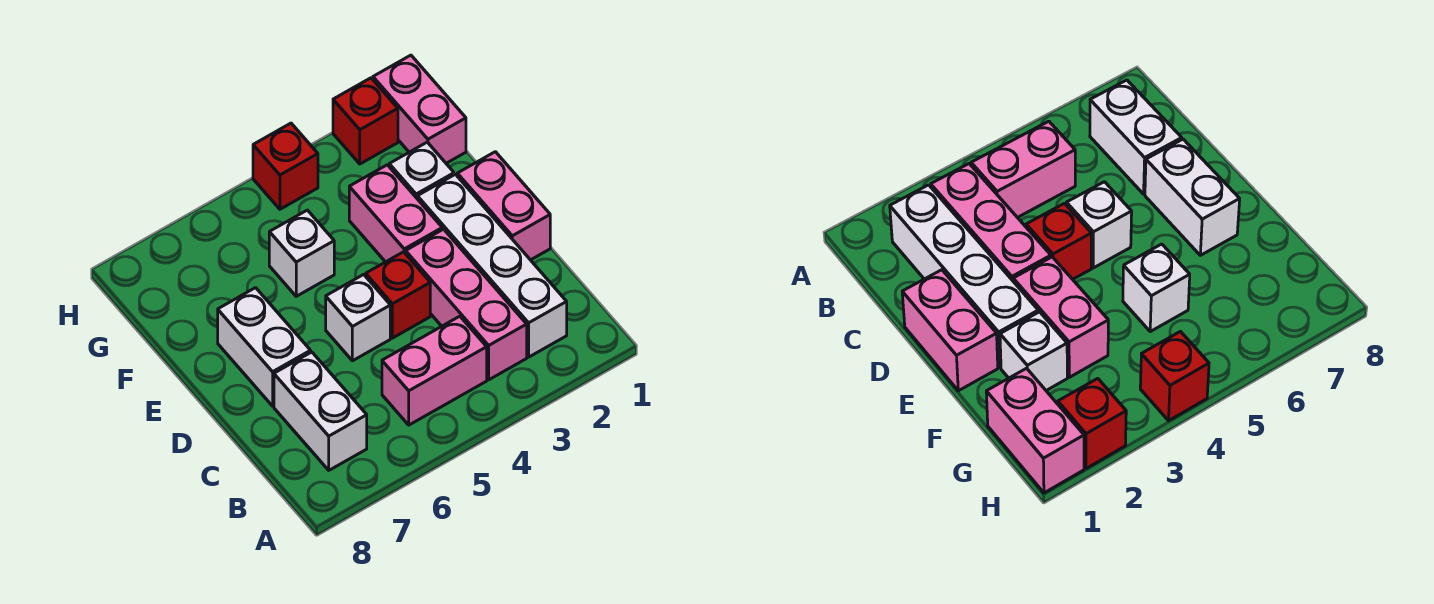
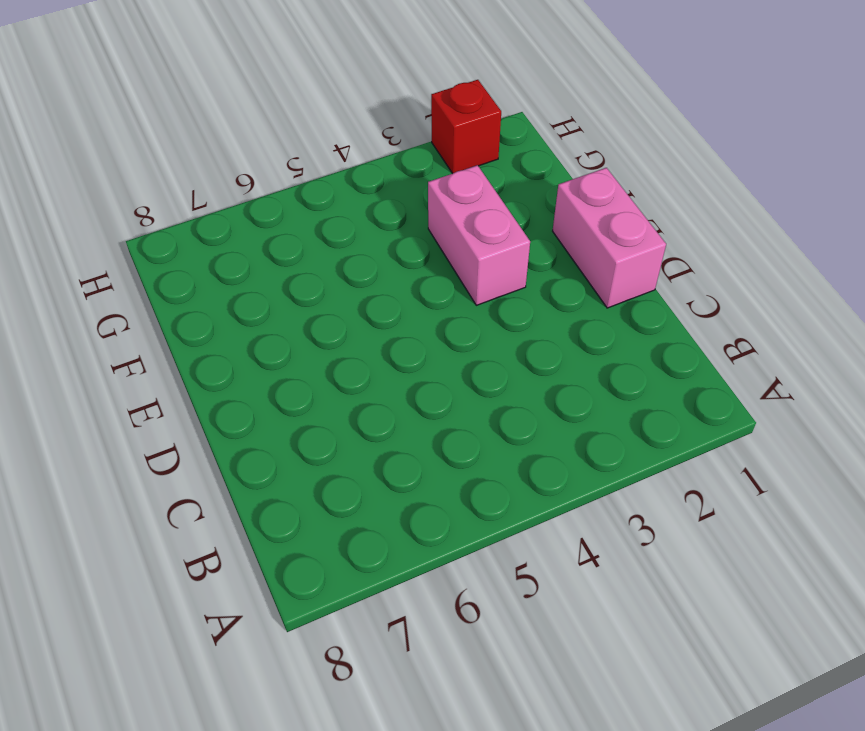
none -> white 1x4 brick [417,174,567,357]
none -> pink 1x3 brick [406,229,527,380]
none -> pink 1x2 brick [382,316,487,425]

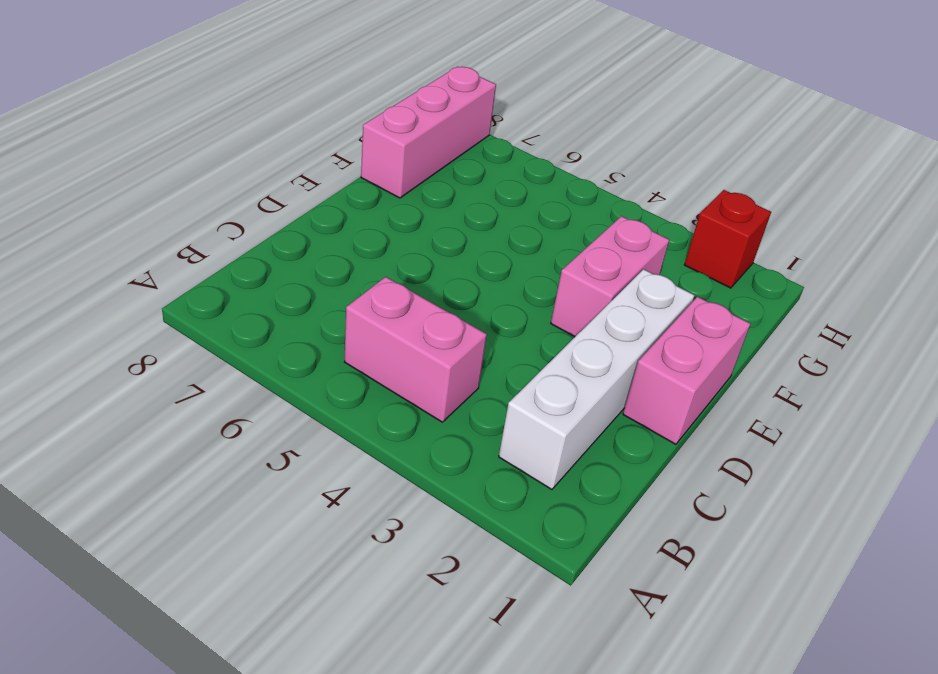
pink 1x3 brick [361,67,496,198] -> pink 1x3 brick moved to [406,229,527,380]
none -> white 1x2 brick [274,352,367,470]
none -> red 1x1 brick [366,252,430,338]
none -> white 1x1 brick [326,275,390,361]

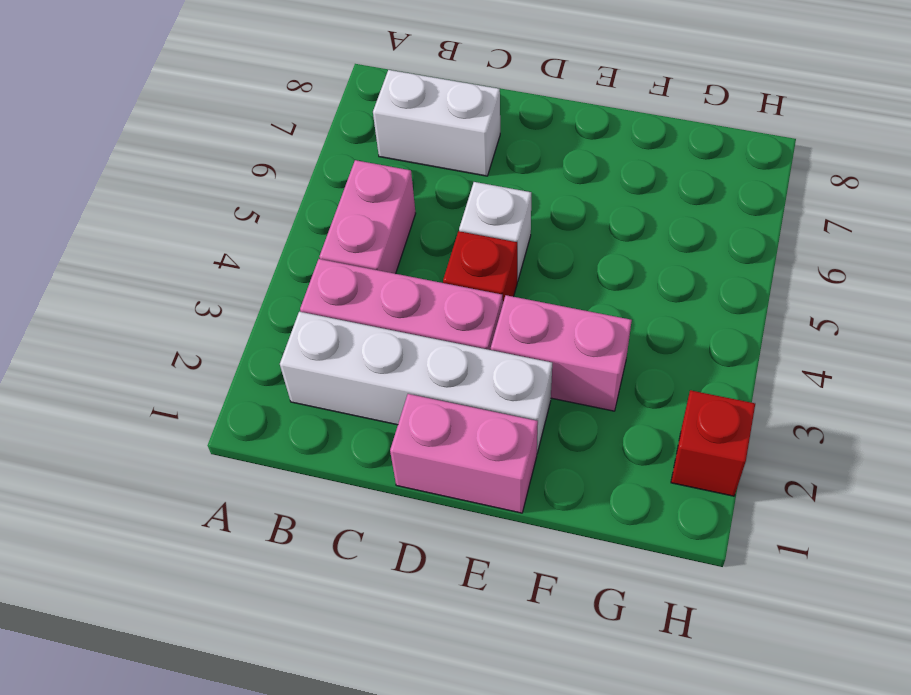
none -> white 1x2 brick [218,288,311,406]
none -> white 1x1 brick [389,142,454,198]
none -> white 1x1 brick [269,210,334,296]

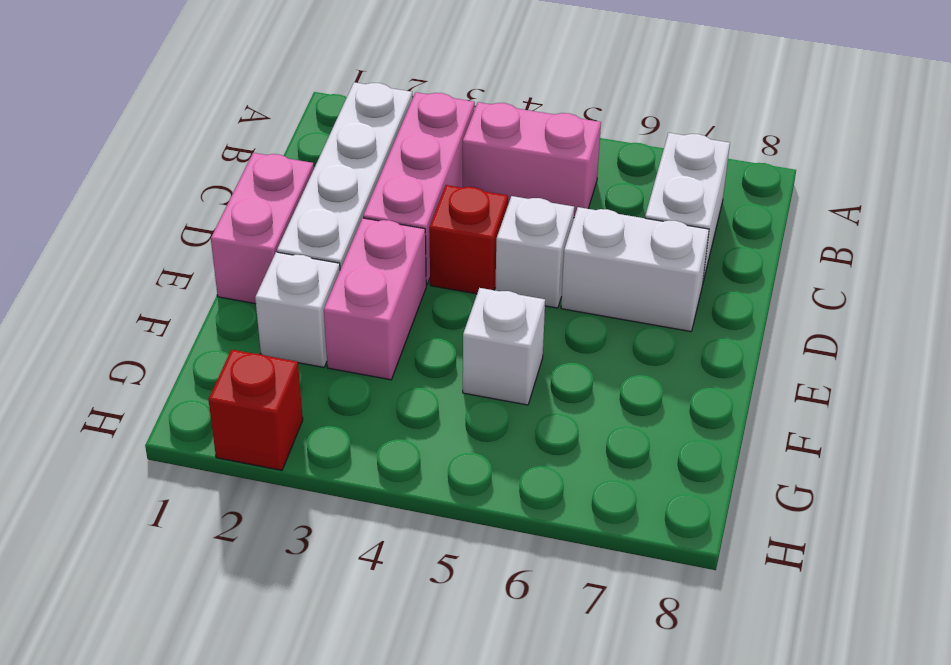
white 1x2 brick [561,207,709,332] -> white 1x2 brick turned to [218,288,311,406]
none -> pink 1x2 brick [373,55,466,163]
none -> red 1x1 brick [253,123,318,209]

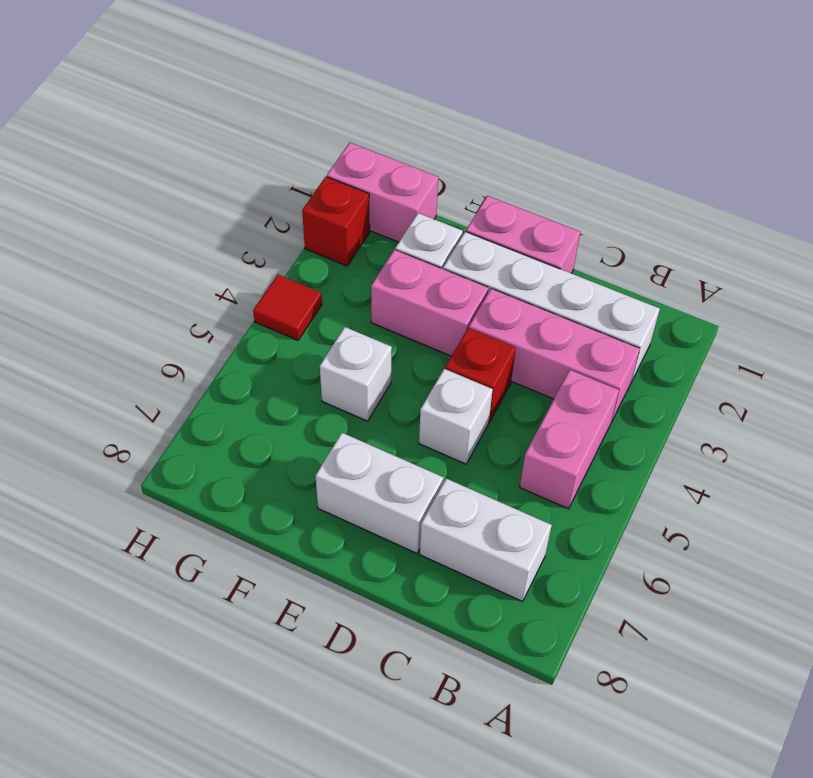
red 1x1 tile [253,275,322,340] -> red 1x1 brick [253,123,318,209]

